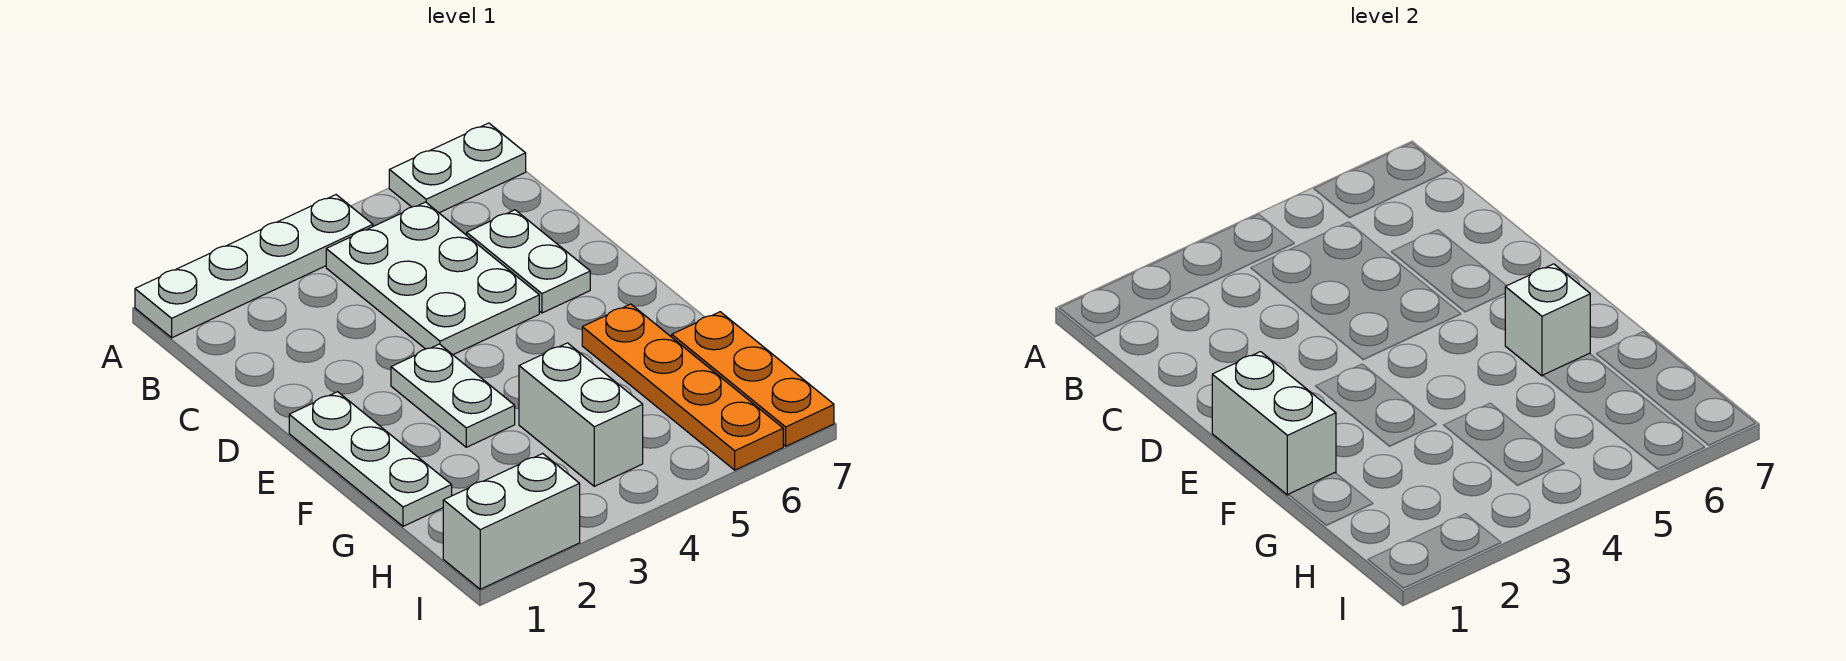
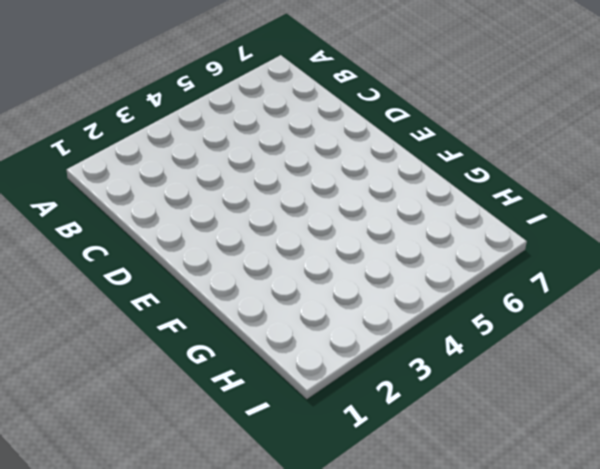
none -> white 1x4 plate [135,195,373,338]
none -> white 1x2 plate [389,123,526,213]
none -> white 2x3 plate [326,202,539,355]

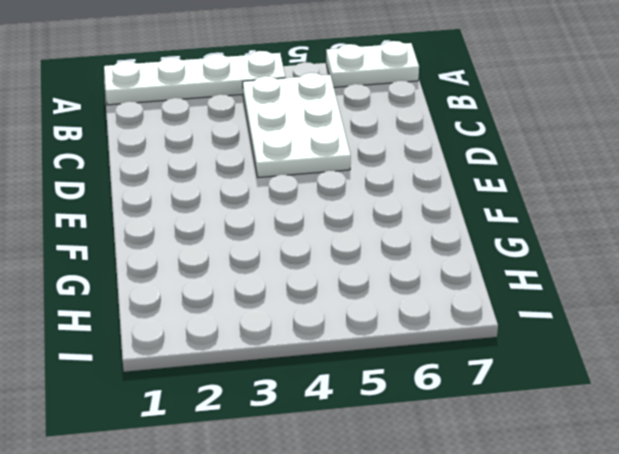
none -> white 1x2 plate [467,210,590,313]
none -> white 1x3 plate [289,392,452,526]
none -> white 1x2 plate [391,344,515,447]

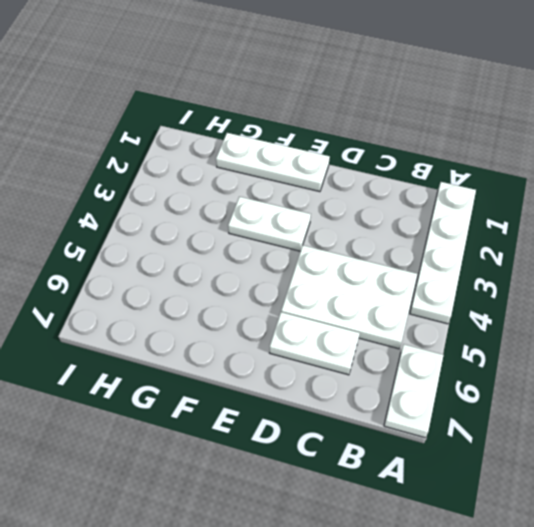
none -> orange 1x4 plate [582,304,783,470]
none -> white 1x2 brick [519,343,643,486]
none -> orange 1x3 plate [672,312,834,446]

